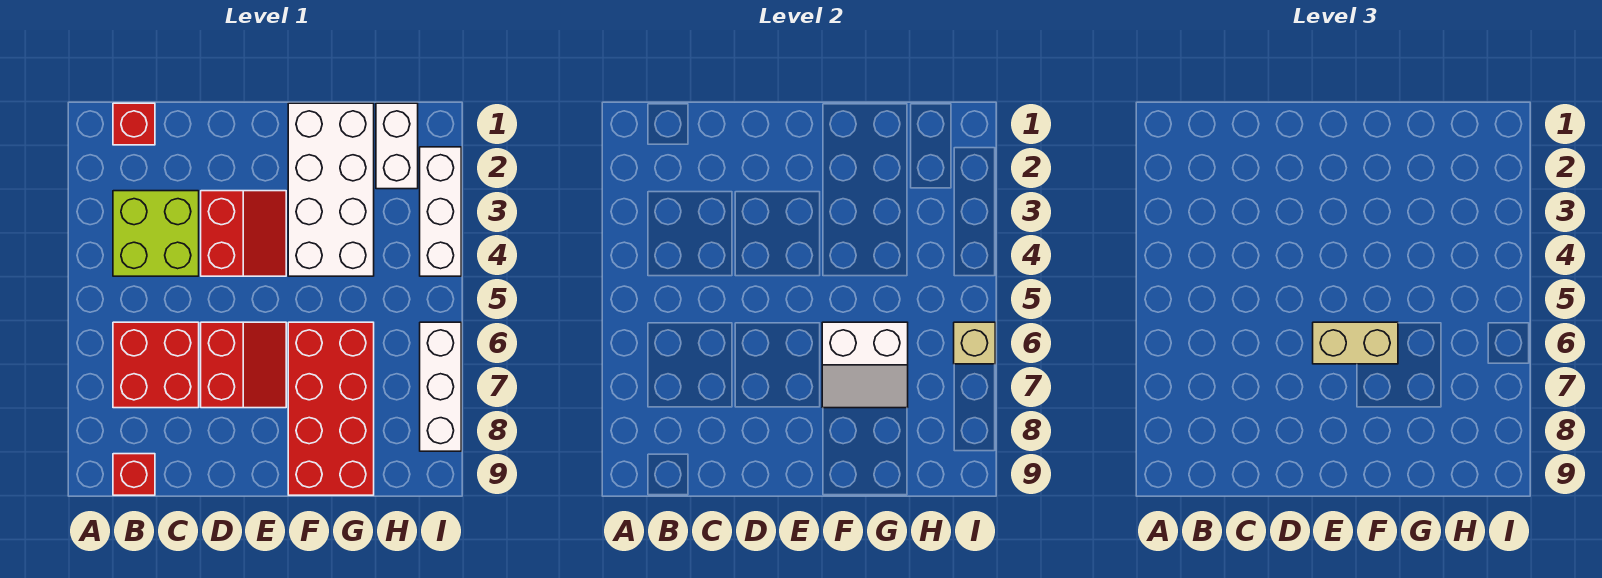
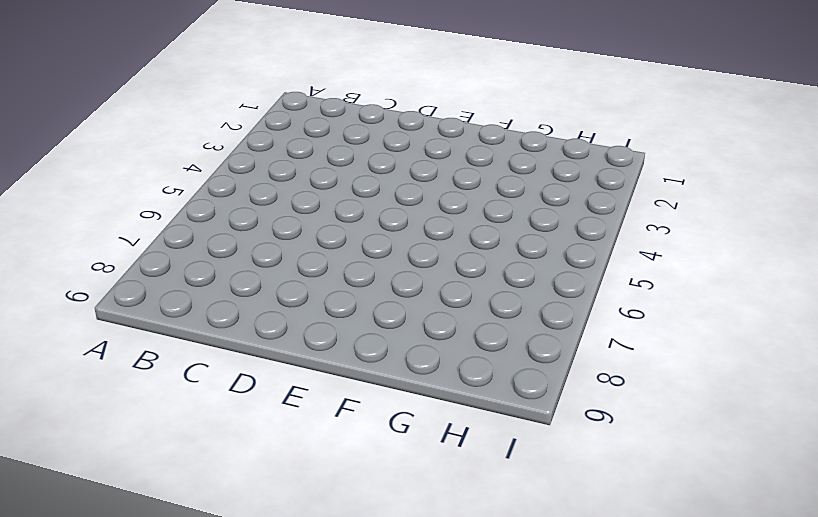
none -> red 1x1 brick [113,103,155,145]
none -> lime 2x2 brick [113,191,199,276]
none -> red 2x2 brick [113,322,199,408]

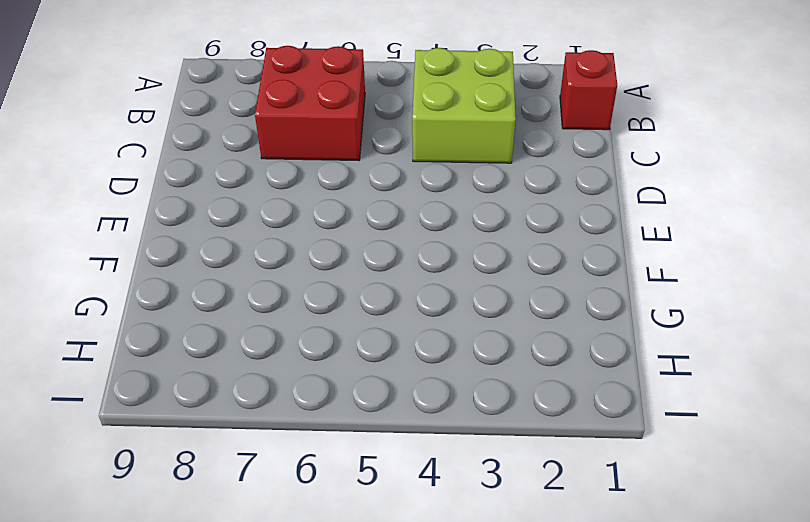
none -> red 1x1 brick [113,454,155,495]
none -> red 2x2 slope [201,191,286,276]
none -> red 2x2 slope [201,322,286,408]

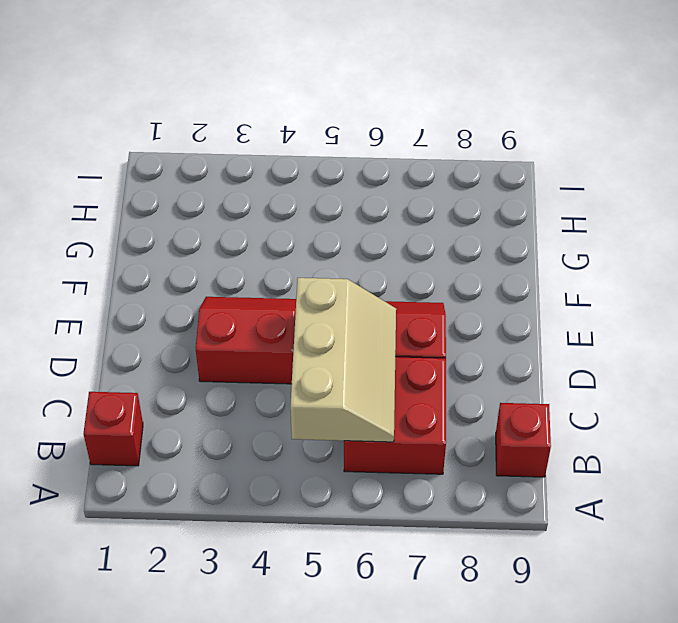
tan 2x3 slope [290,278,396,442] -> none
none -> lime 2x2 brick [113,191,199,276]
none -> white 2x4 brick [288,103,374,276]
none -> red 2x4 brick [288,322,374,495]

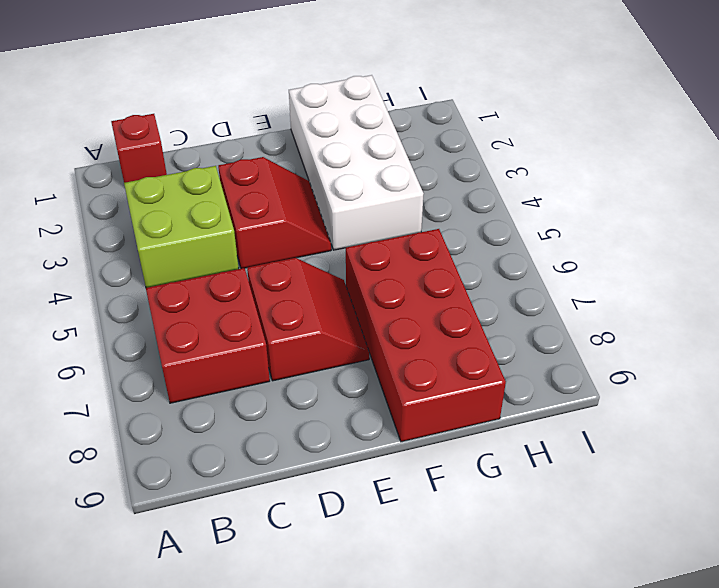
none -> red 1x1 brick [113,454,155,495]
none -> white 1x2 brick [376,103,418,189]
none -> white 1x3 brick [420,147,461,276]

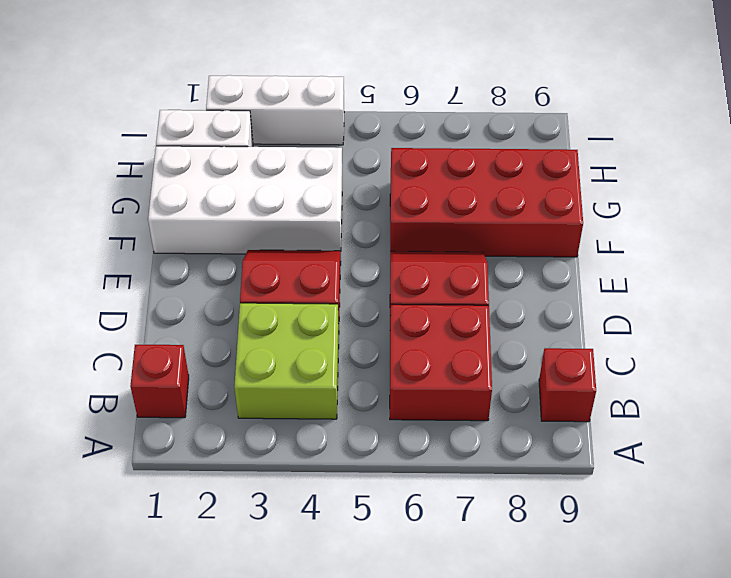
none -> white 1x3 brick [420,322,461,451]
none -> white 2x2 slope [822,322,908,408]
none -> tan 1x1 brick [954,322,995,364]

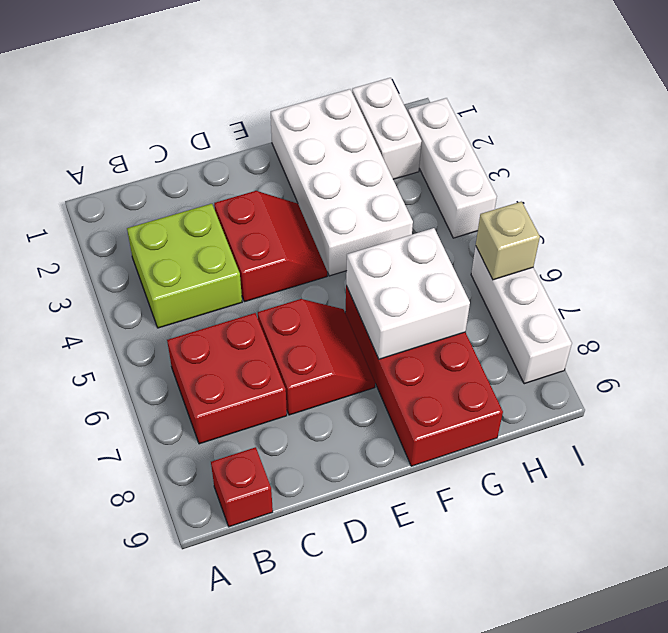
white 2x2 brick [346,228,470,359] -> white 2x2 slope [822,322,908,408]
none -> red 1x1 brick [113,103,155,145]
none -> tan 1x2 brick [1313,322,1398,364]

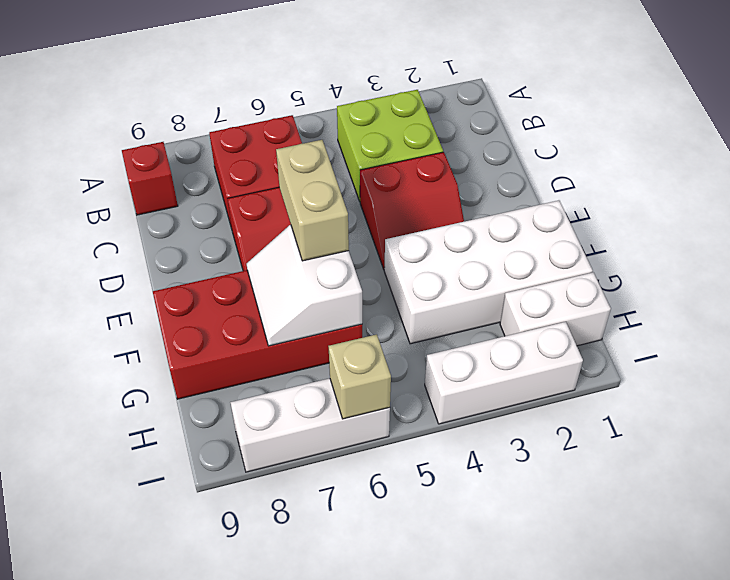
none -> red 1x1 brick [113,103,155,145]

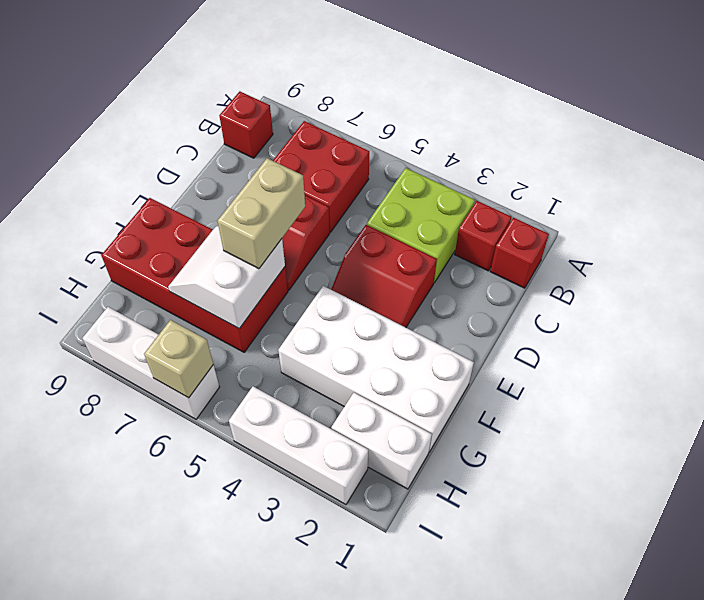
red 1x1 brick [455,201,511,271] -> none

